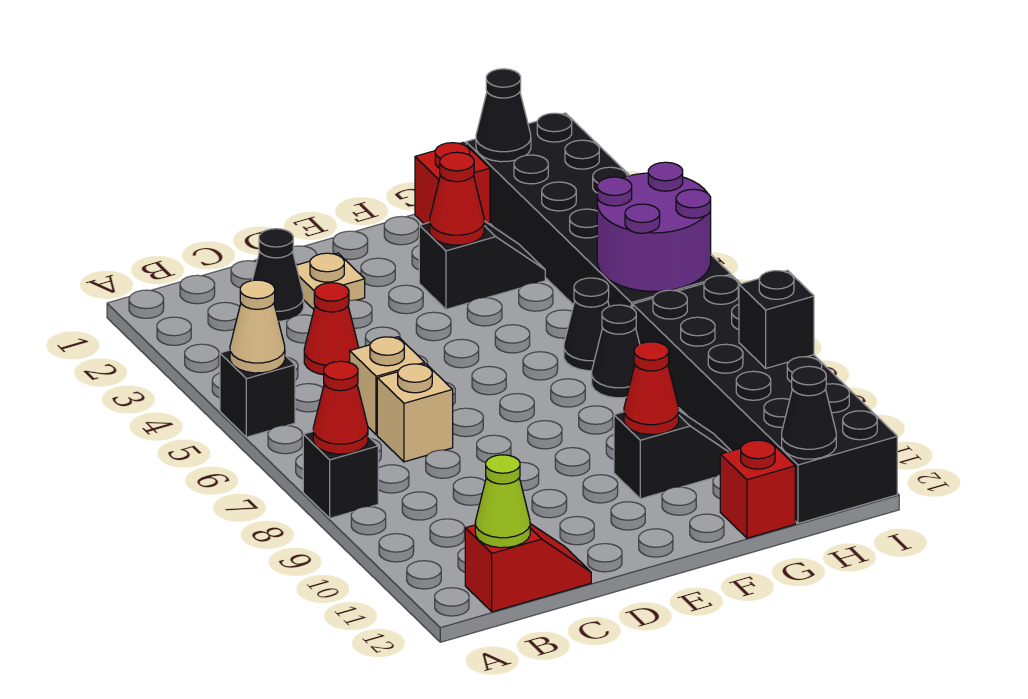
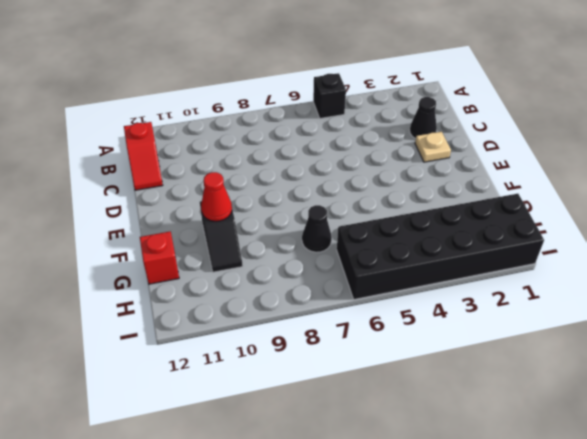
none -> black 1x1 brick [303,432,378,518]
none -> red 1x1 cone [304,283,359,375]
none -> tan 1x1 brick [350,337,425,435]

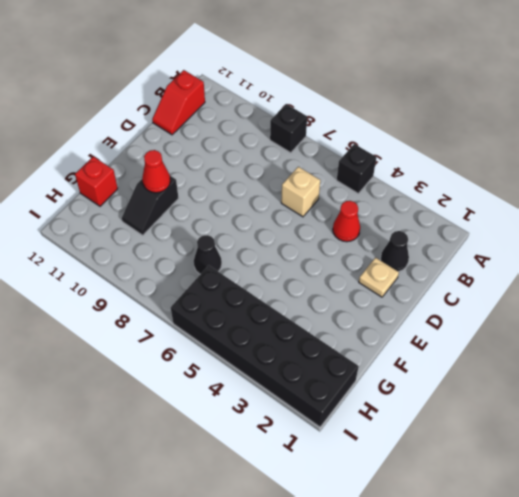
none -> tan 1x1 brick [377,364,453,462]
none -> black 1x2 slope [419,221,545,309]
none -> red 1x1 brick [415,143,490,224]

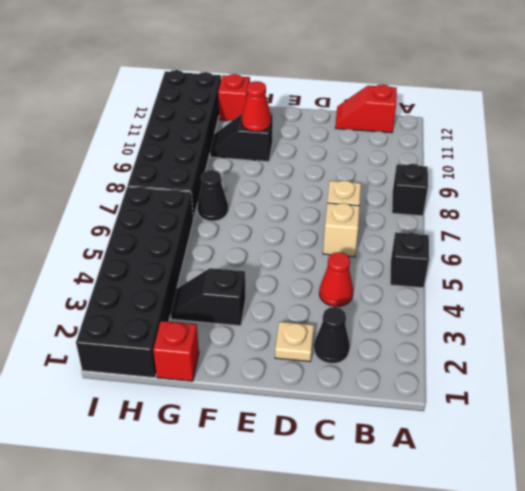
none -> black 1x1 cone [564,278,609,371]
none -> tan 1x1 cone [230,280,285,373]
none -> red 1x1 cone [313,361,368,454]

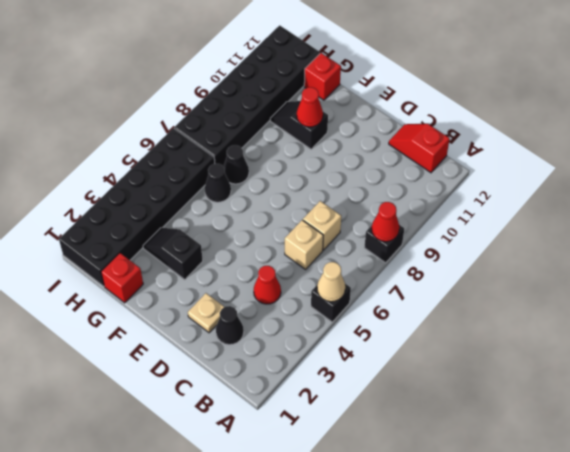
none -> lime 1x1 cone [475,455,530,548]
none -> red 1x1 cone [430,152,484,245]
none -> black 1x1 cone [476,69,531,162]

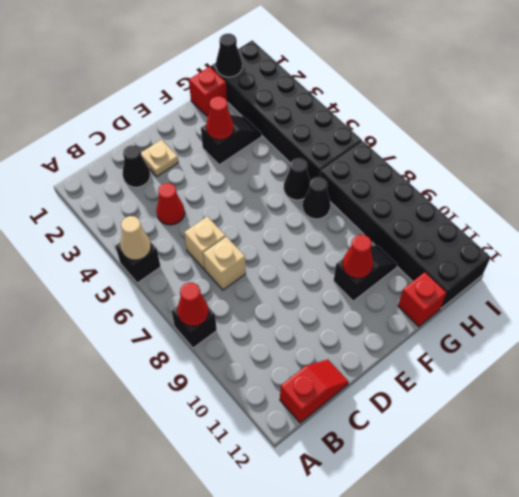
none -> lime 1x1 cone [475,455,530,548]
none -> purple 2x2 round brick [597,162,711,291]
none -> black 1x1 cone [782,366,836,459]

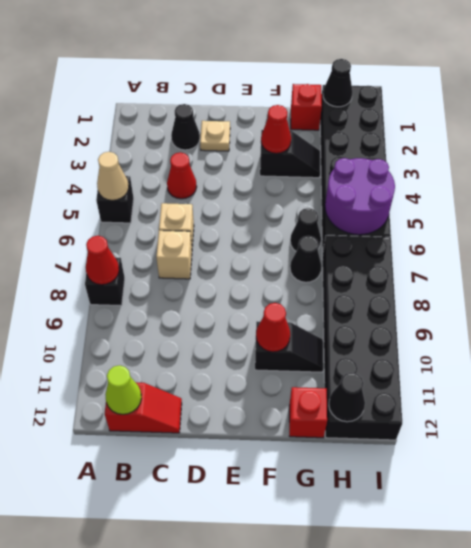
none -> black 1x1 brick [739,270,814,368]

